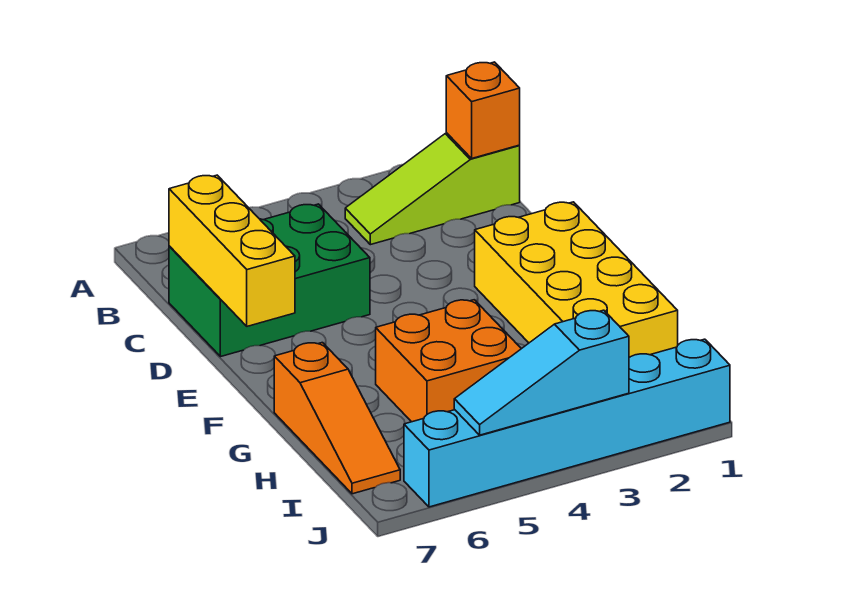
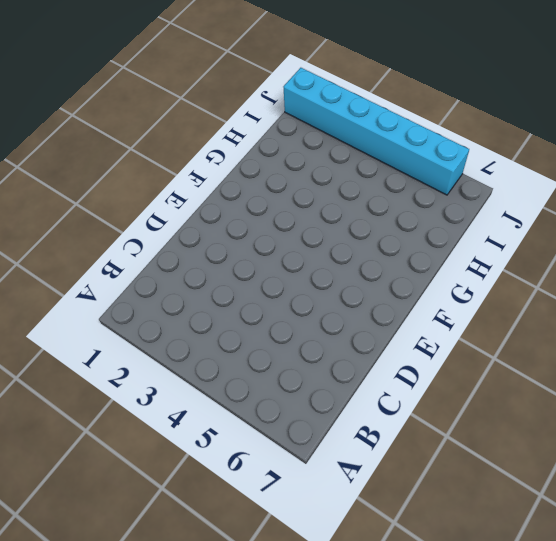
none -> lime 1x3 slope [345,133,520,245]
none -> green 2x3 brick [169,204,370,357]

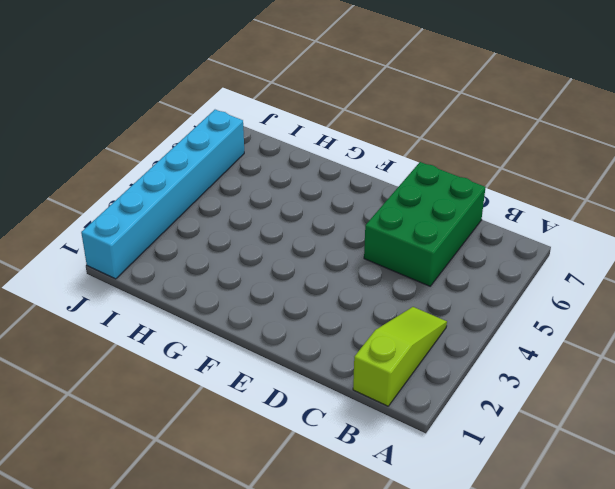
none -> yellow 2x4 brick [475,202,678,358]
none -> orange 2x2 brick [376,300,521,422]

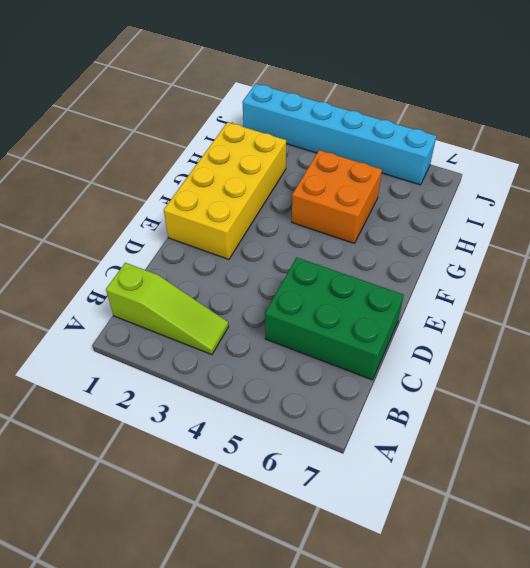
none -> orange 1x3 slope [274,343,400,494]
none -> orange 1x1 brick [446,62,520,158]

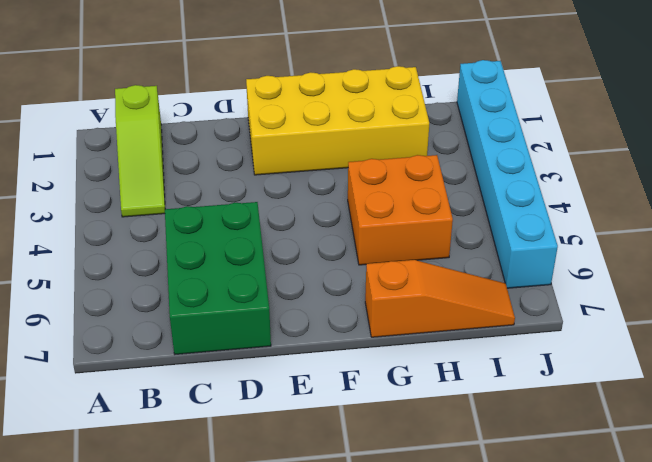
none -> orange 1x1 brick [446,62,520,158]
none -> yellow 1x3 brick [169,175,295,326]

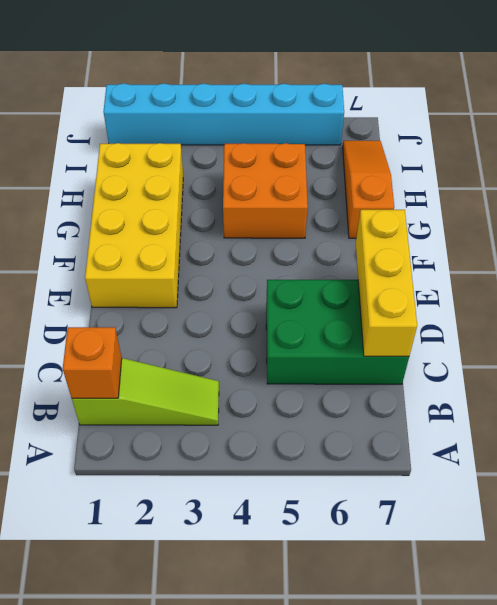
none -> cyan 1x3 slope [454,310,629,435]

